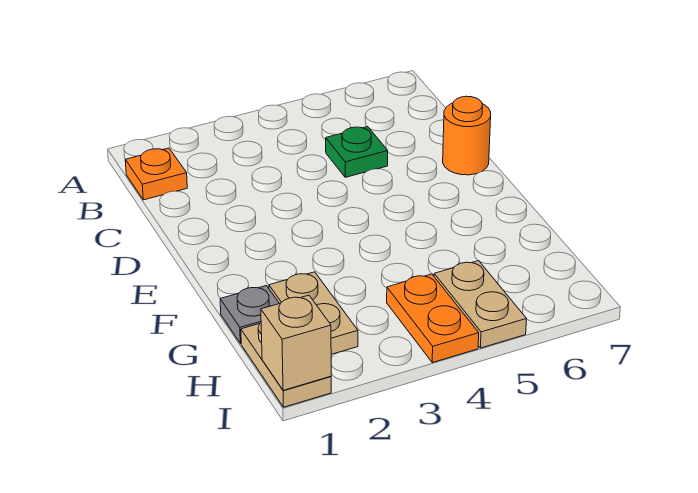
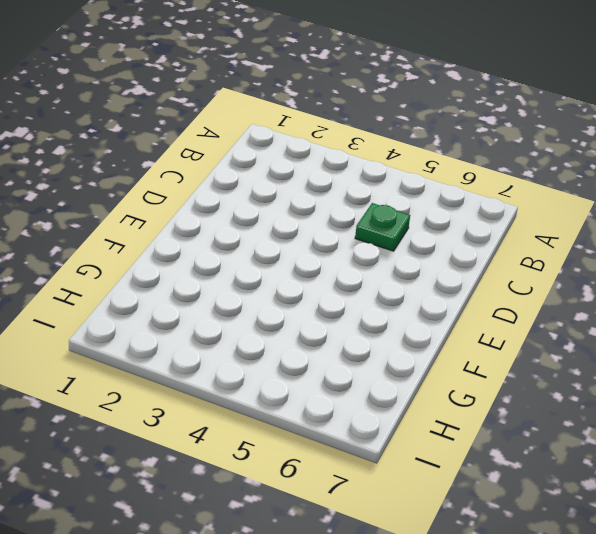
none -> orange 1x1 plate [125,148,187,200]
none -> orange 1x1 round brick [443,96,491,175]

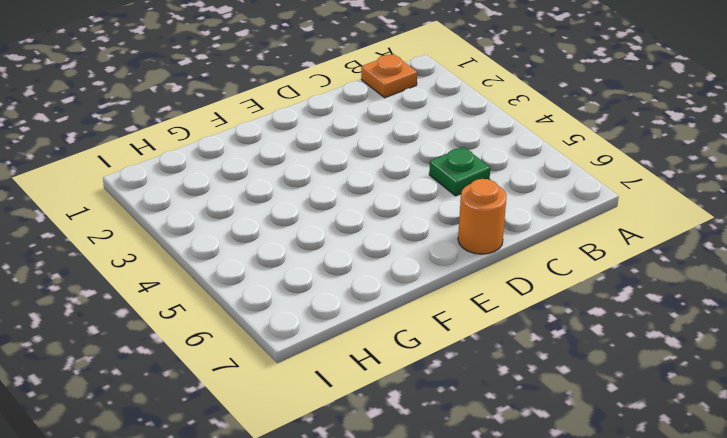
none -> grey 1x1 plate [220,286,279,344]
none -> tan 1x2 plate [269,272,358,354]

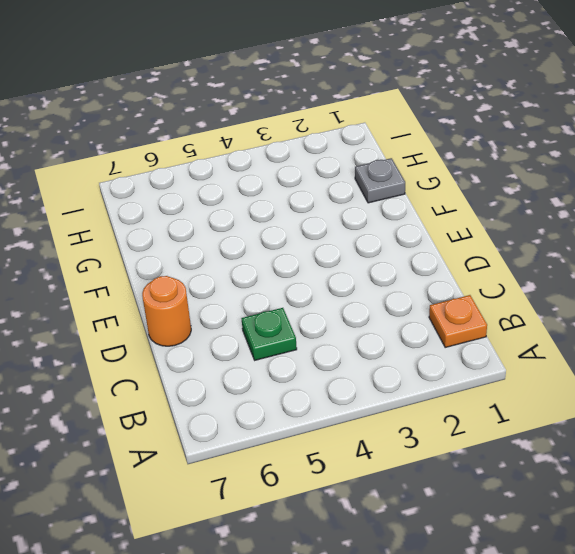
none -> tan 1x2 plate [269,272,358,354]
none -> tan 1x2 plate [241,323,331,407]

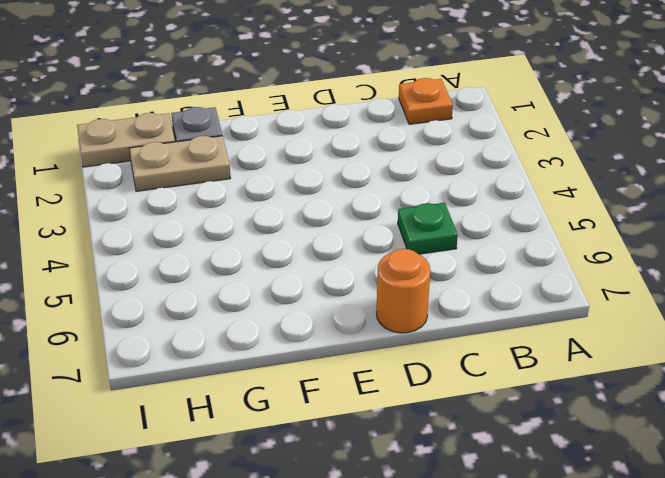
none -> orange 1x2 plate [387,274,479,363]
none -> tan 1x2 plate [434,261,527,348]

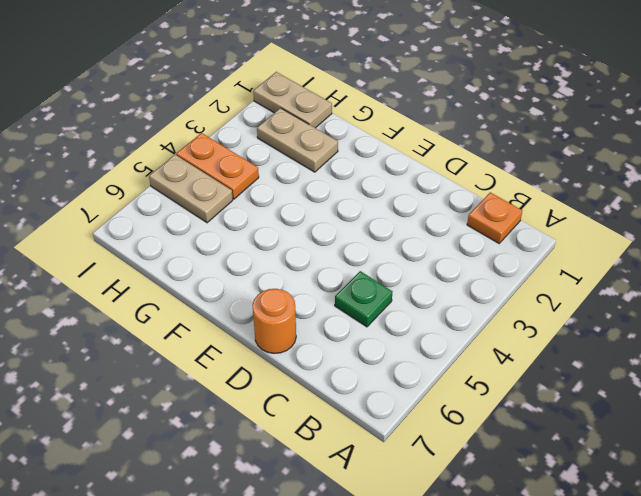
none -> grey 1x1 plate [220,286,279,344]
none -> tan 1x1 brick [261,295,331,390]

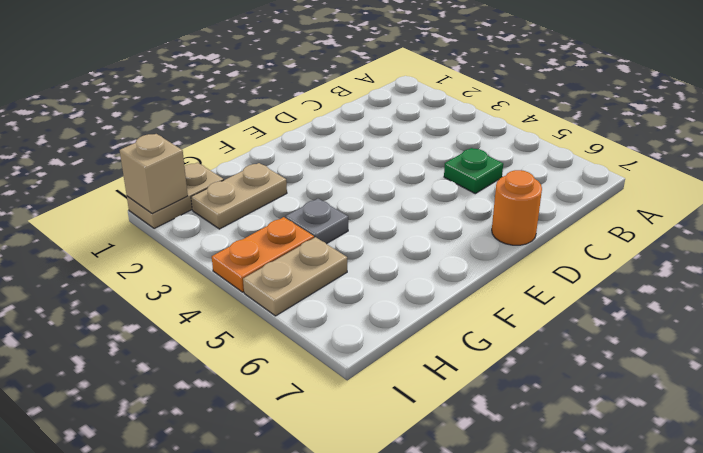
grey 1x1 plate [285,199,348,244] -> grey 1x1 plate moved to [220,286,279,344]
none -> orange 1x1 plate [125,148,187,200]

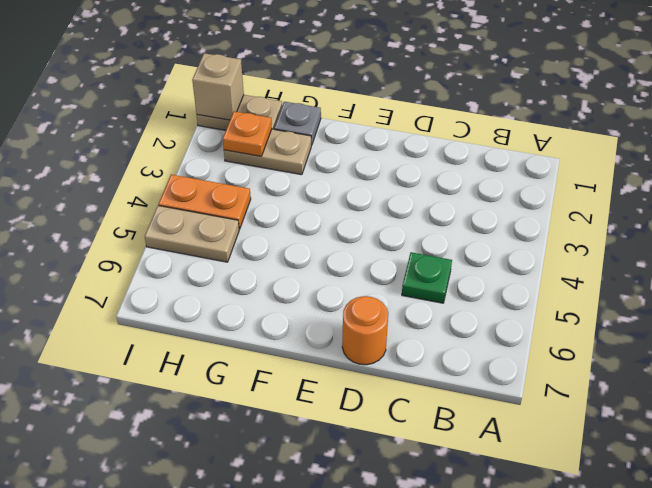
orange 1x1 plate [223,111,272,156] -> orange 1x1 plate moved to [125,148,187,200]

